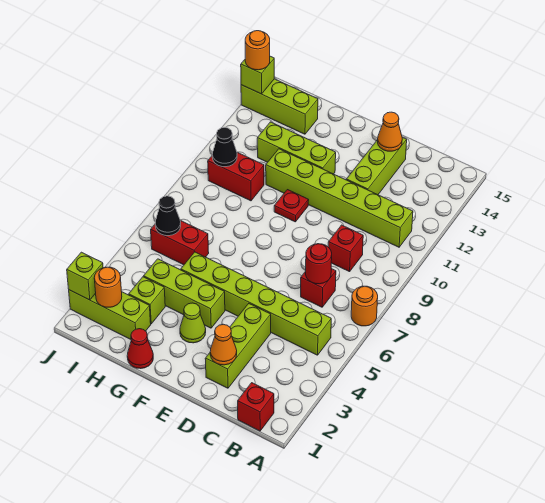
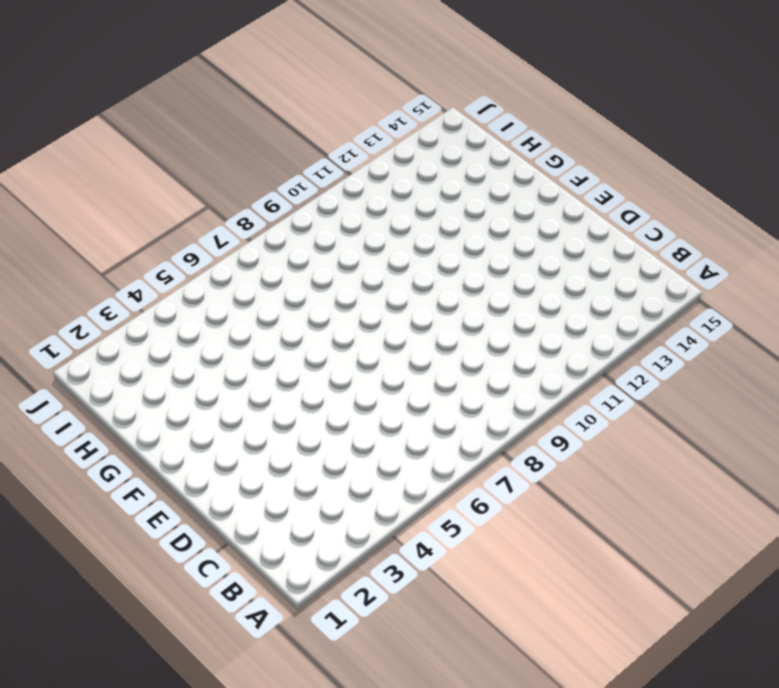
none -> orange 1x1 round brick [351,286,378,326]
none -> red 1x1 brick [238,383,274,431]
none -> lime 1x6 brick [181,252,331,355]

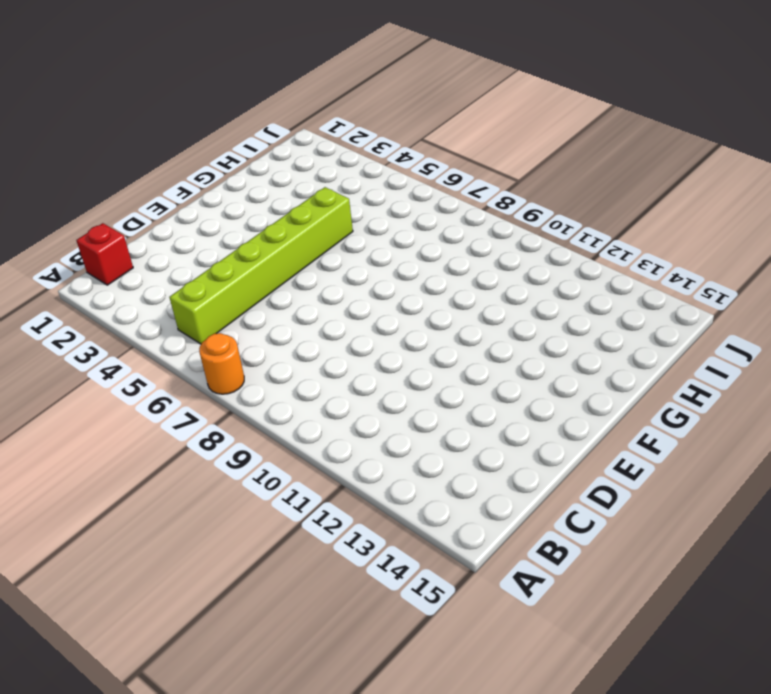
none -> lime 1x6 brick [266,149,413,247]
none -> red 1x1 brick [301,269,336,307]
none -> red 1x1 brick [328,225,363,272]

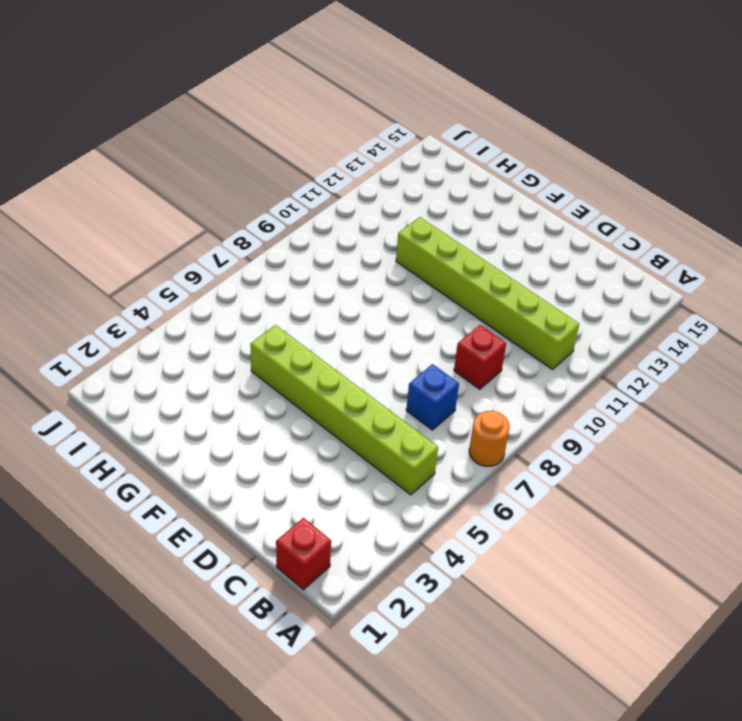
blue 1x1 brick [406,364,459,430] -> red 1x1 brick [301,269,336,307]
none -> lime 1x3 brick [205,304,271,388]
none -> lime 1x3 brick [346,138,407,195]
none -> lime 1x1 cone [180,303,206,343]

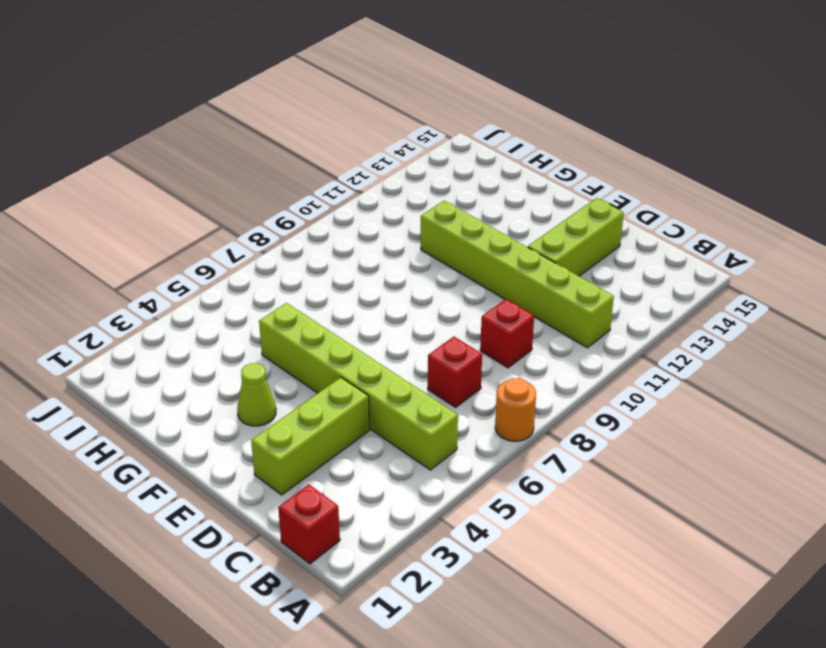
none -> lime 1x3 brick [144,259,225,328]
none -> red 1x1 plate [274,190,309,222]
none -> lime 1x3 brick [257,122,336,174]

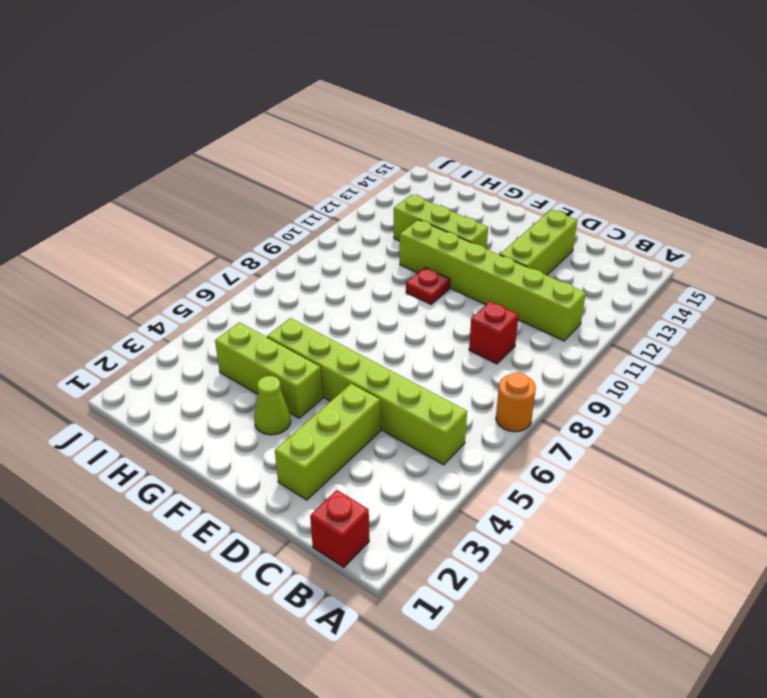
none -> red 1x1 brick [301,269,336,307]
none -> red 1x1 cone [127,329,153,369]
none -> lime 1x3 brick [69,290,151,339]

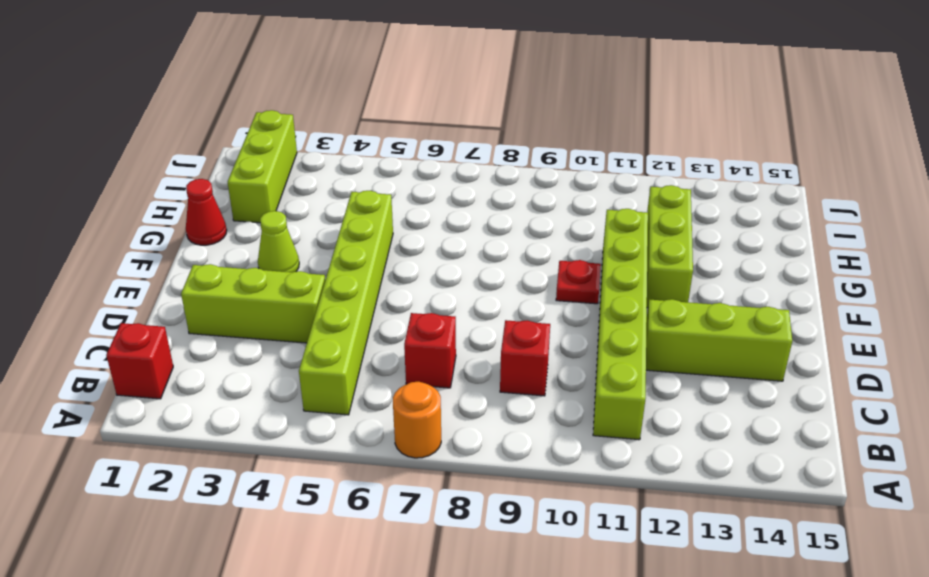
none -> lime 1x3 brick [144,259,225,328]
none -> lime 1x1 brick [129,277,165,324]
none -> red 1x2 brick [151,221,209,265]

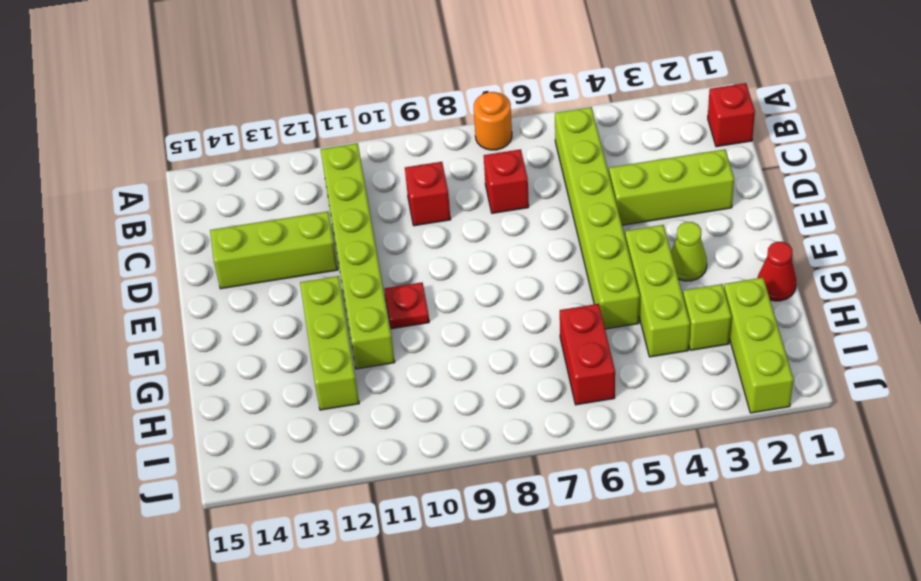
none -> red 1x2 brick [208,152,264,201]
none -> lime 1x3 brick [241,79,318,134]
none -> red 1x1 round brick [306,244,332,284]

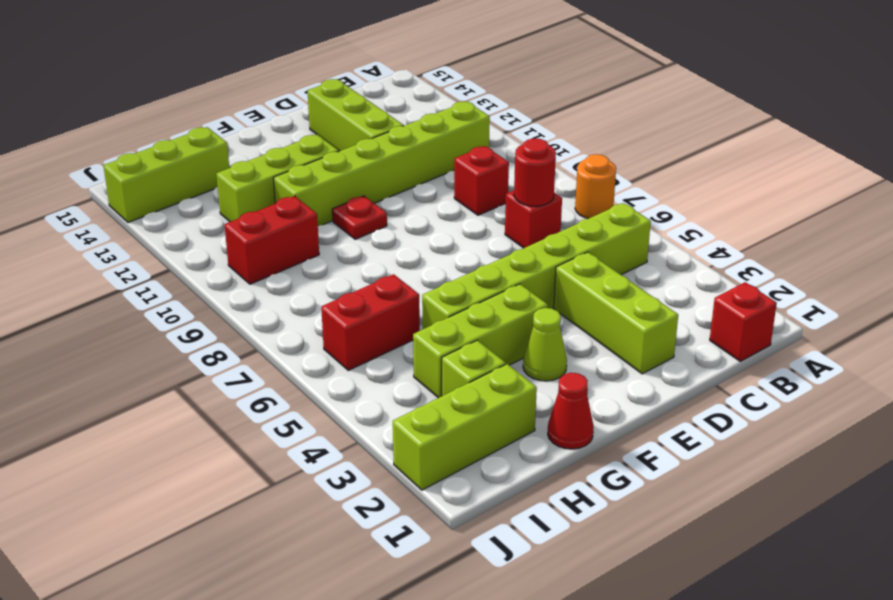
none -> orange 1x1 cone [210,324,237,365]
none -> orange 1x1 cone [378,112,402,151]
none -> orange 1x1 round brick [94,267,122,307]

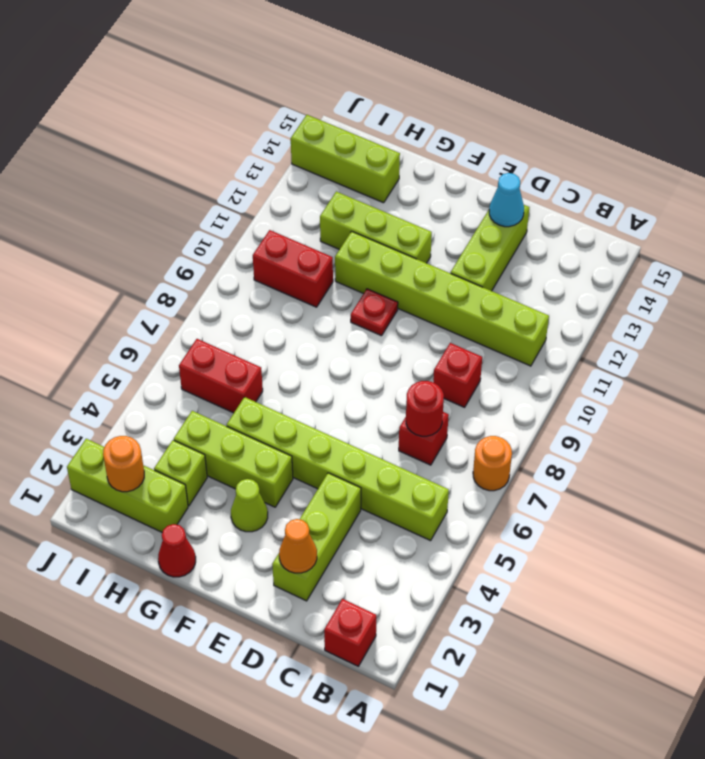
cyan 1x1 cone [489,173,524,227] -> orange 1x1 cone [378,112,402,151]
none -> black 1x1 cone [155,196,181,236]
none -> black 1x1 cone [212,127,237,167]
none -> lime 1x1 brick [67,252,103,300]

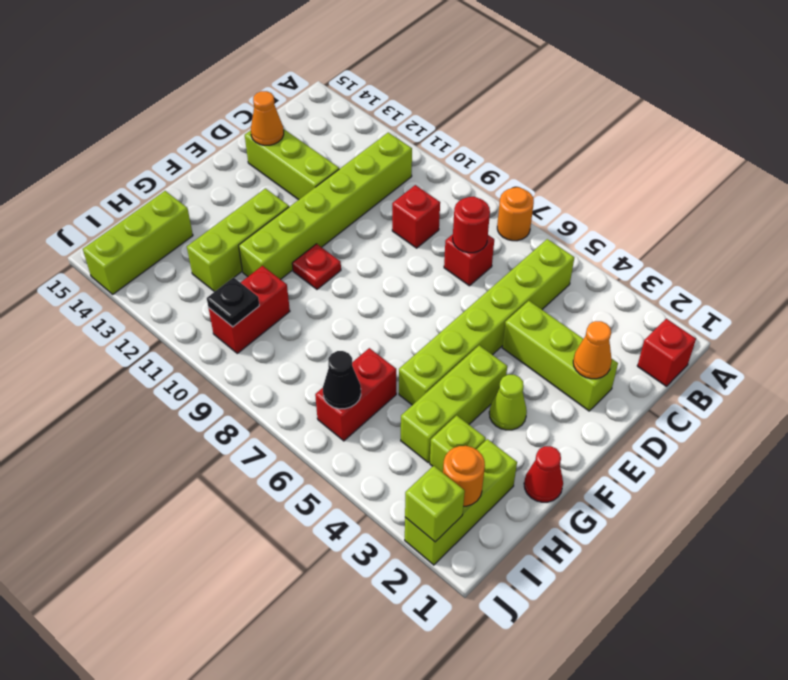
black 1x1 plate [207,278,259,327] -> black 1x1 cone [212,127,237,167]
none -> lime 1x1 brick [241,56,274,94]
none -> orange 1x1 round brick [245,31,270,70]

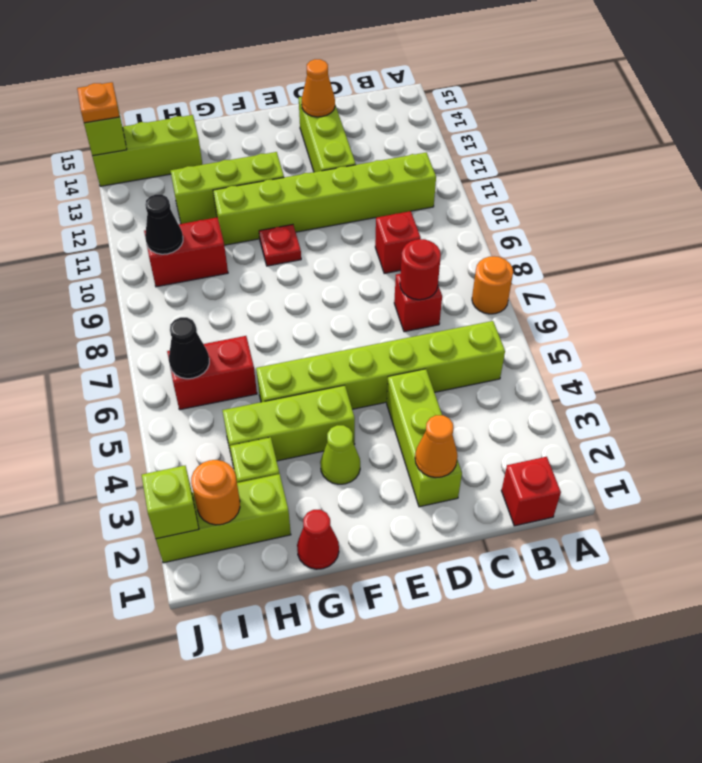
orange 1x1 plate [77,82,119,123] -> orange 1x1 round brick [245,31,270,70]

